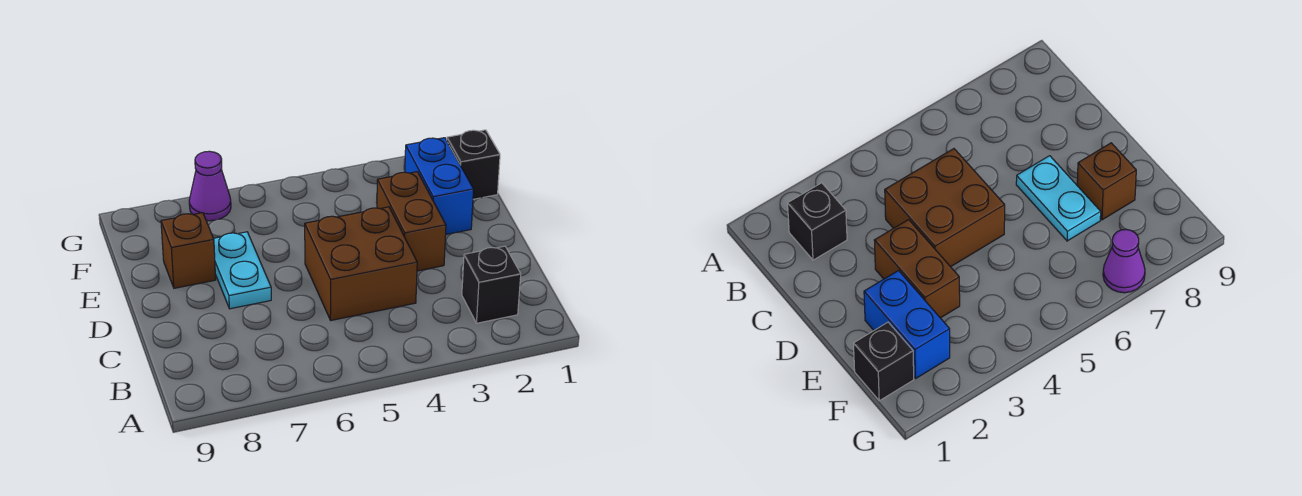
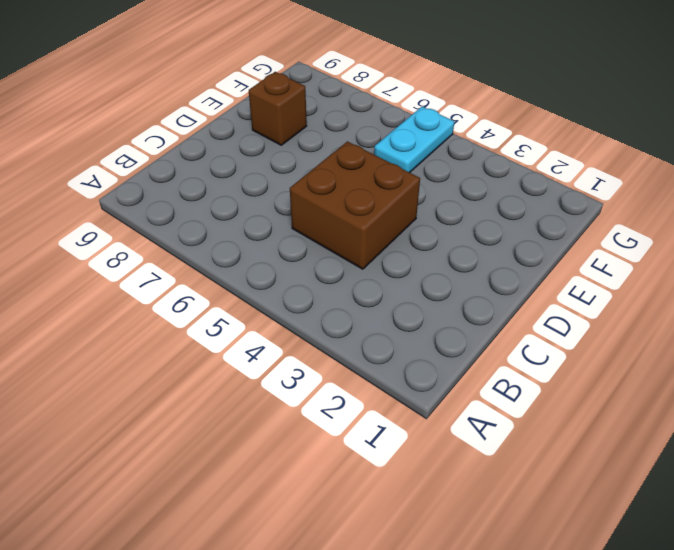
cyan 1x2 plate [374,107,454,173] -> cyan 1x2 plate moved to [214,232,271,309]
none -> black 1x1 brick [462,246,521,323]
none -> brown 1x2 brick [377,172,446,271]

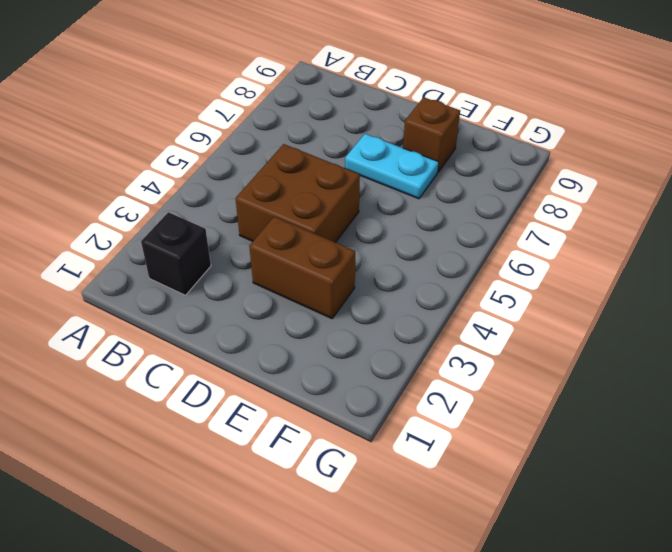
none -> blue 1x2 brick [405,138,474,234]
none -> black 1x1 brick [447,130,500,199]

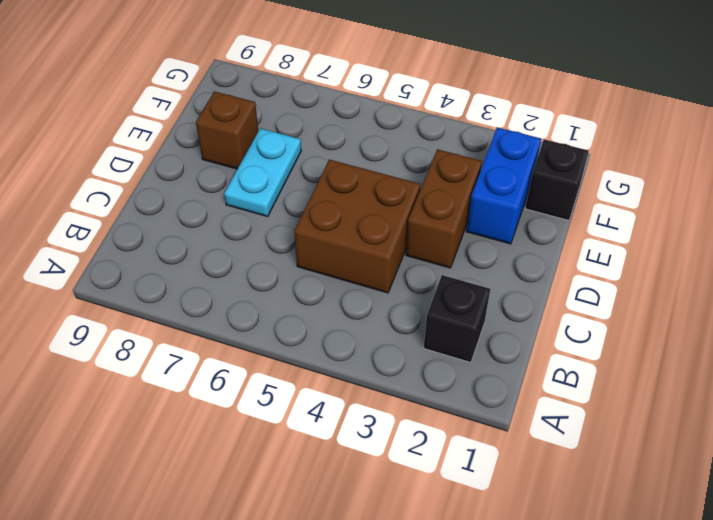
none -> purple 1x1 cone [189,151,231,221]

